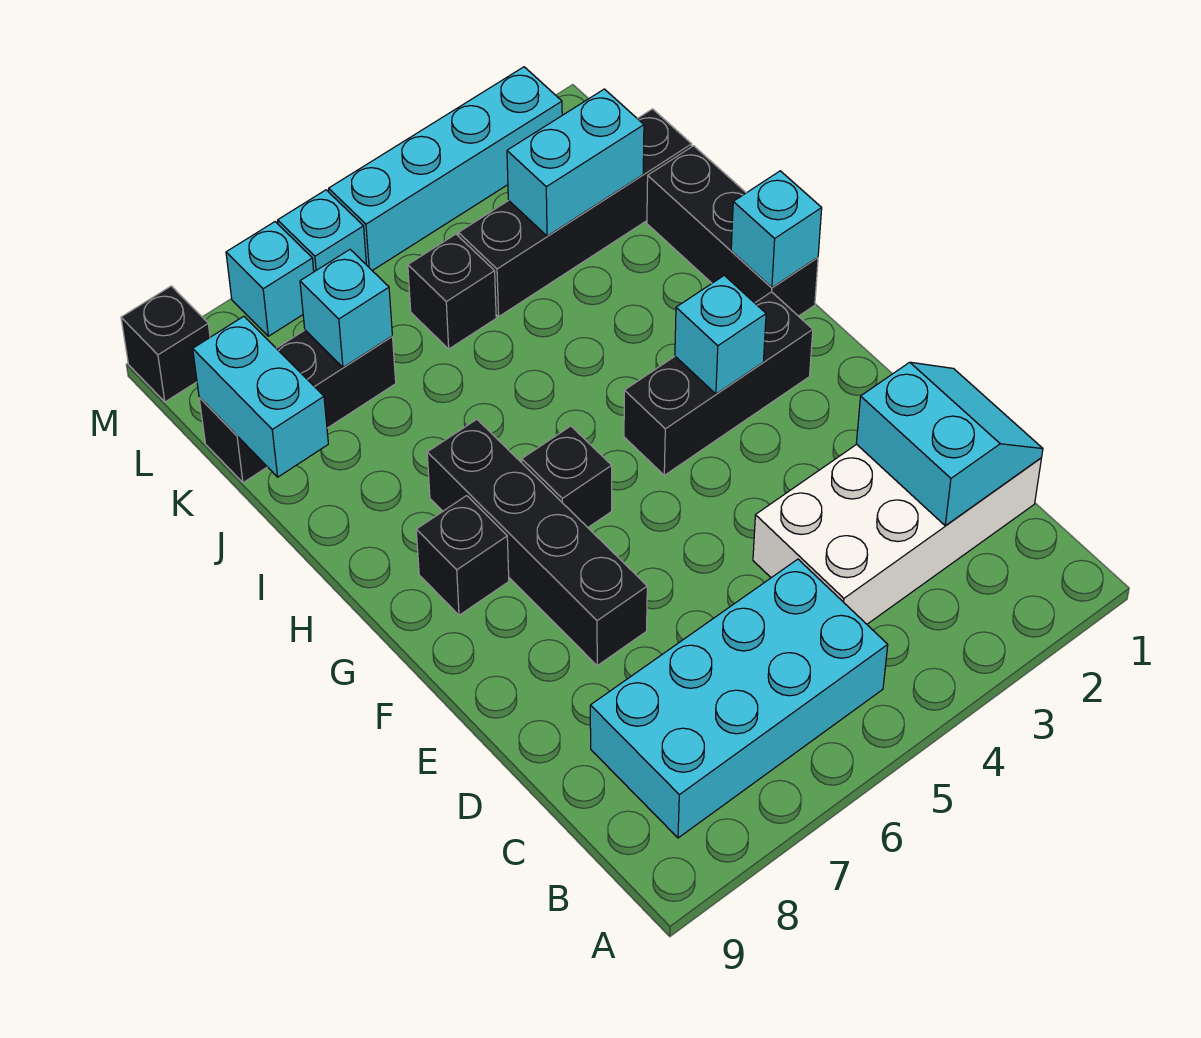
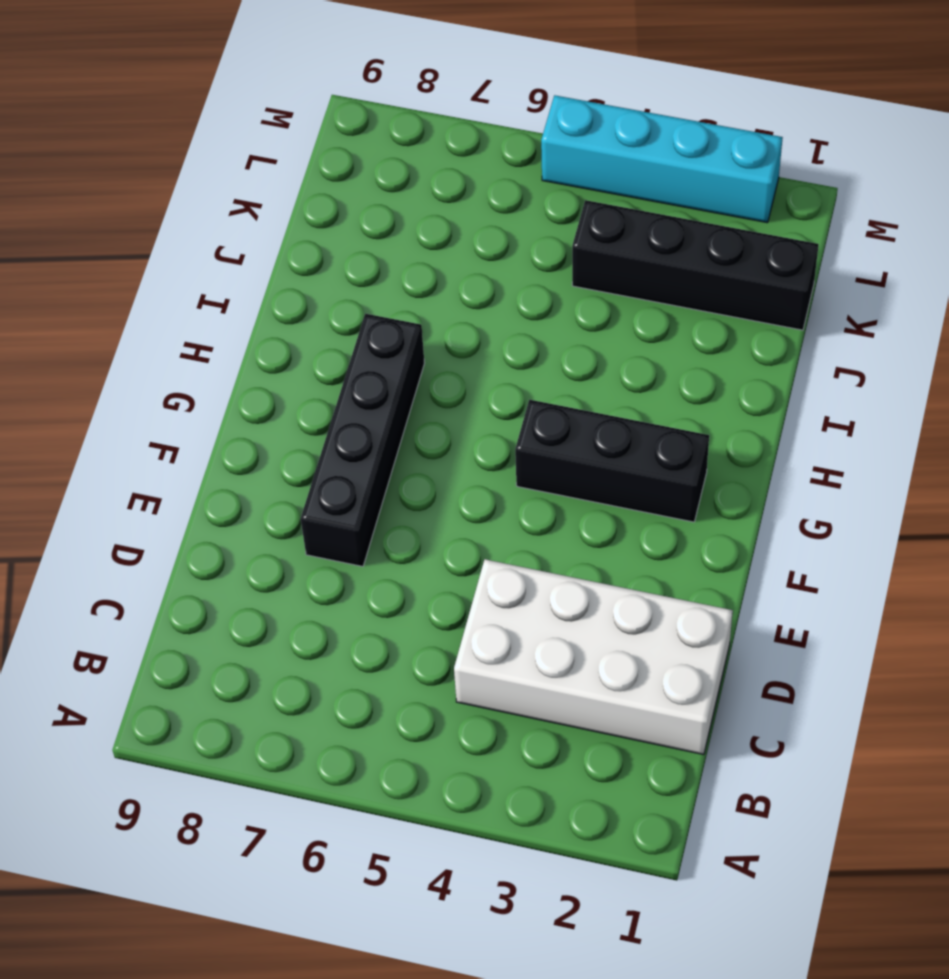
none -> cyan 2x4 brick [590,559,888,838]
none -> black 1x1 brick [522,426,612,527]
none -> black 1x1 brick [416,496,509,615]

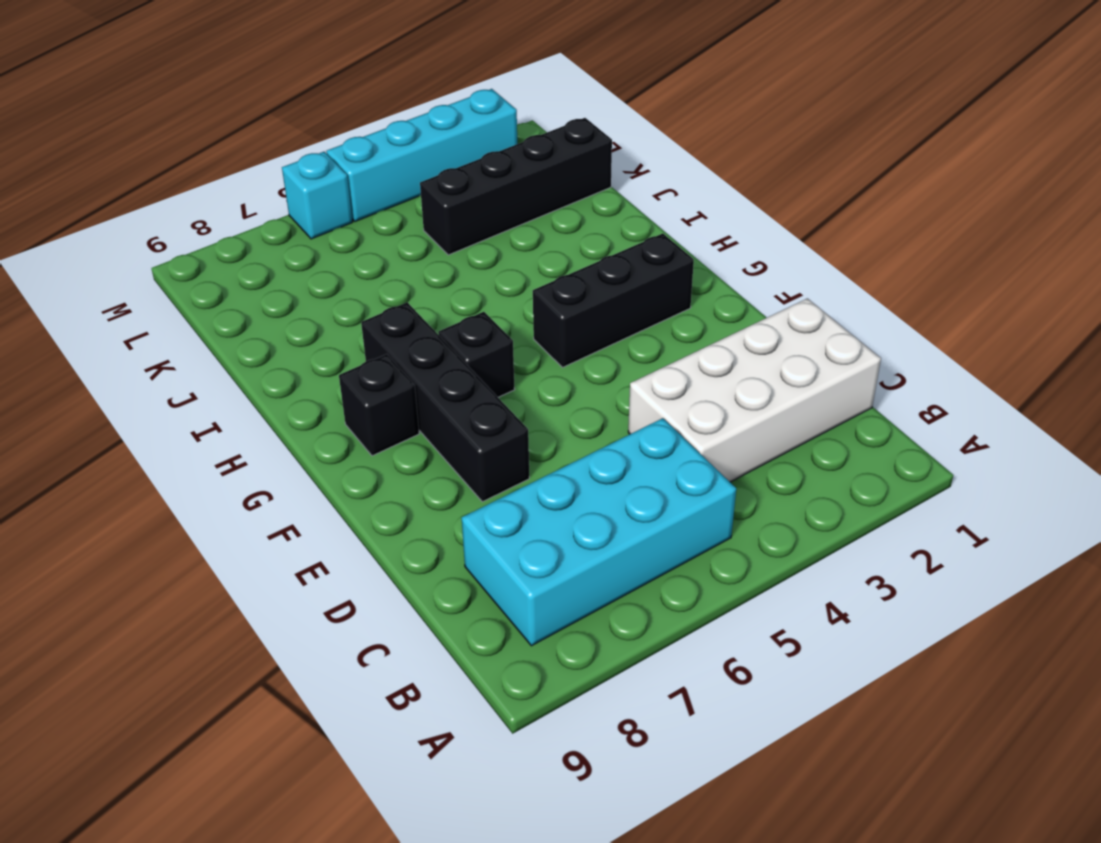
none -> black 1x3 brick [647,146,818,316]
none -> black 1x1 brick [408,234,496,349]
none -> black 1x3 brick [199,330,396,483]

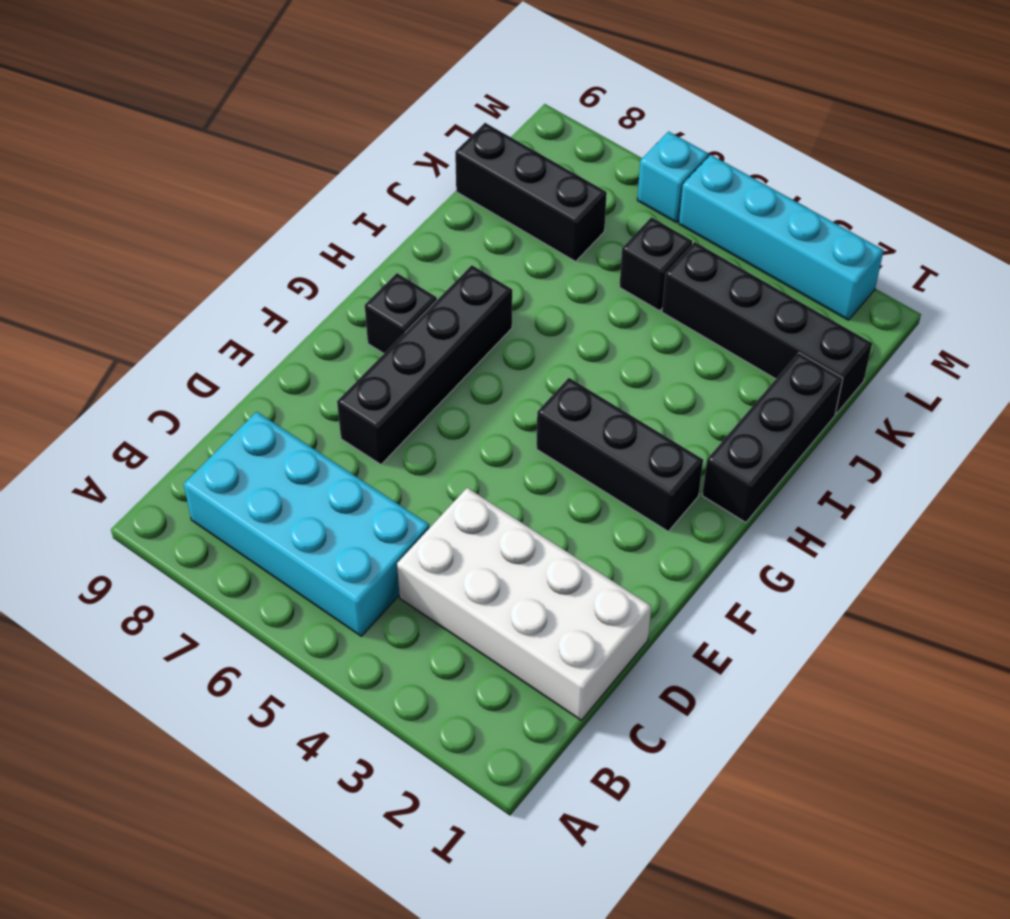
none -> black 1x1 brick [522,426,612,527]
none -> cyan 1x1 brick [226,222,314,336]
none -> black 1x1 brick [121,286,210,402]

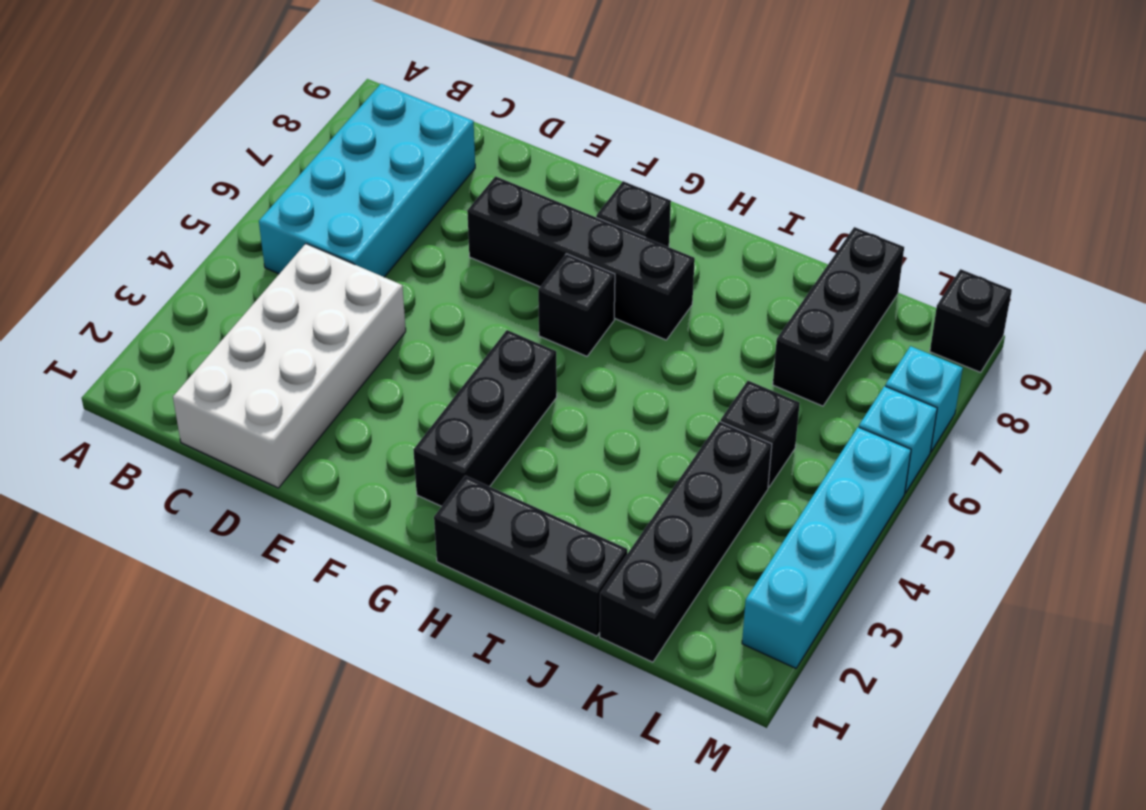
none -> cyan 2x2 slope [856,362,1043,526]
none -> cyan 1x1 brick [675,275,766,394]
none -> cyan 1x1 brick [731,171,822,287]

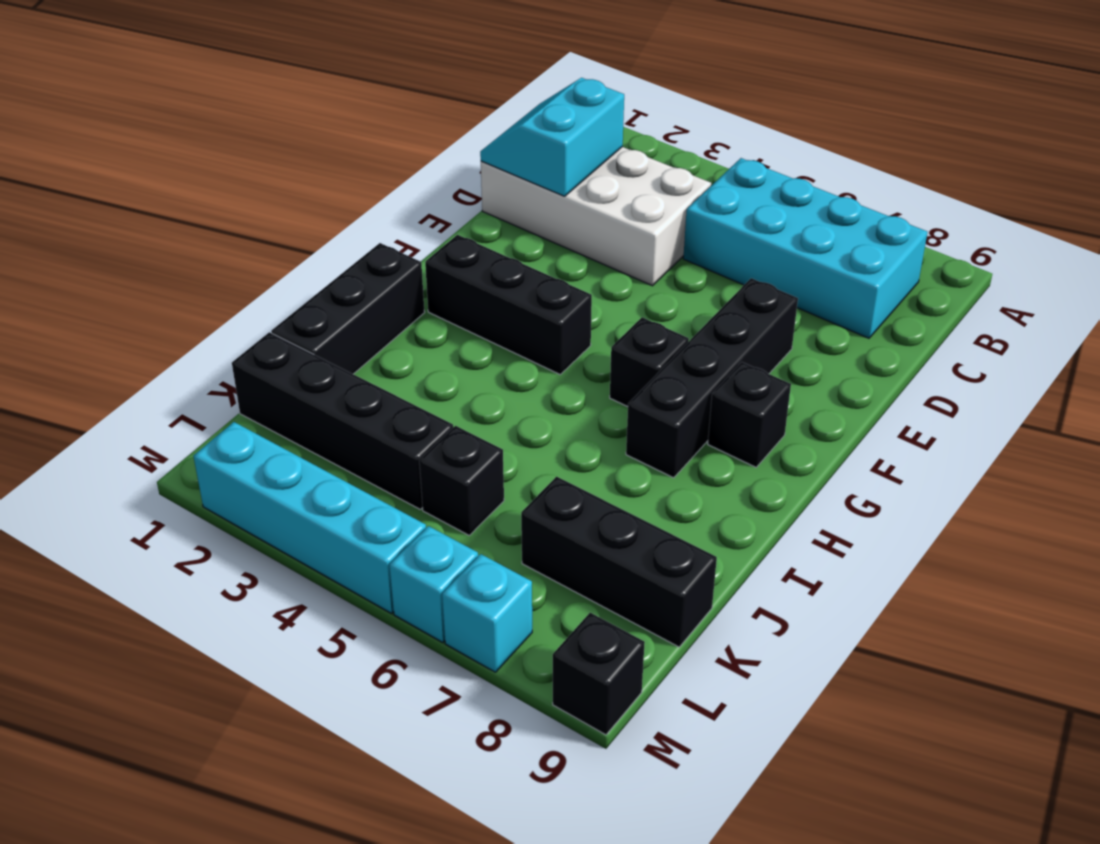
none -> cyan 1x1 brick [675,275,766,394]
none -> cyan 1x1 brick [731,171,822,287]
none -> cyan 1x2 brick [193,316,328,477]

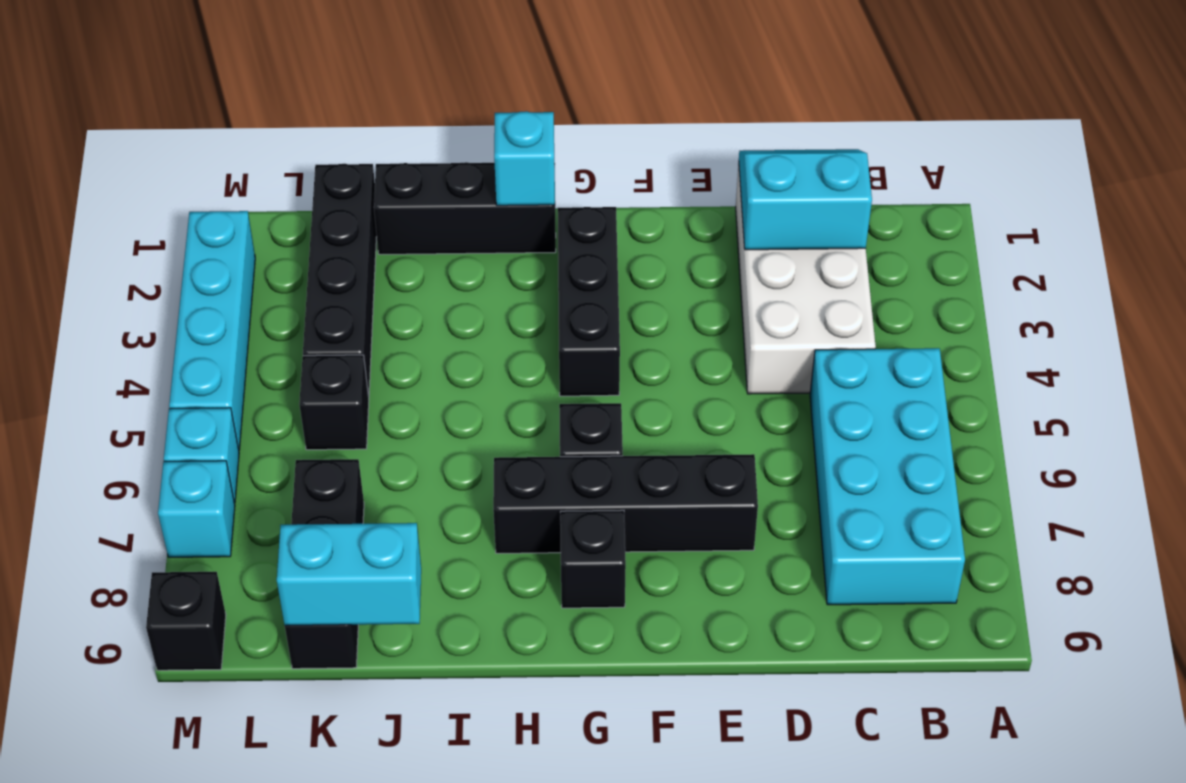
none -> cyan 1x1 brick [675,275,766,394]
none -> cyan 1x2 brick [507,89,644,236]
none -> cyan 1x1 brick [300,250,392,367]

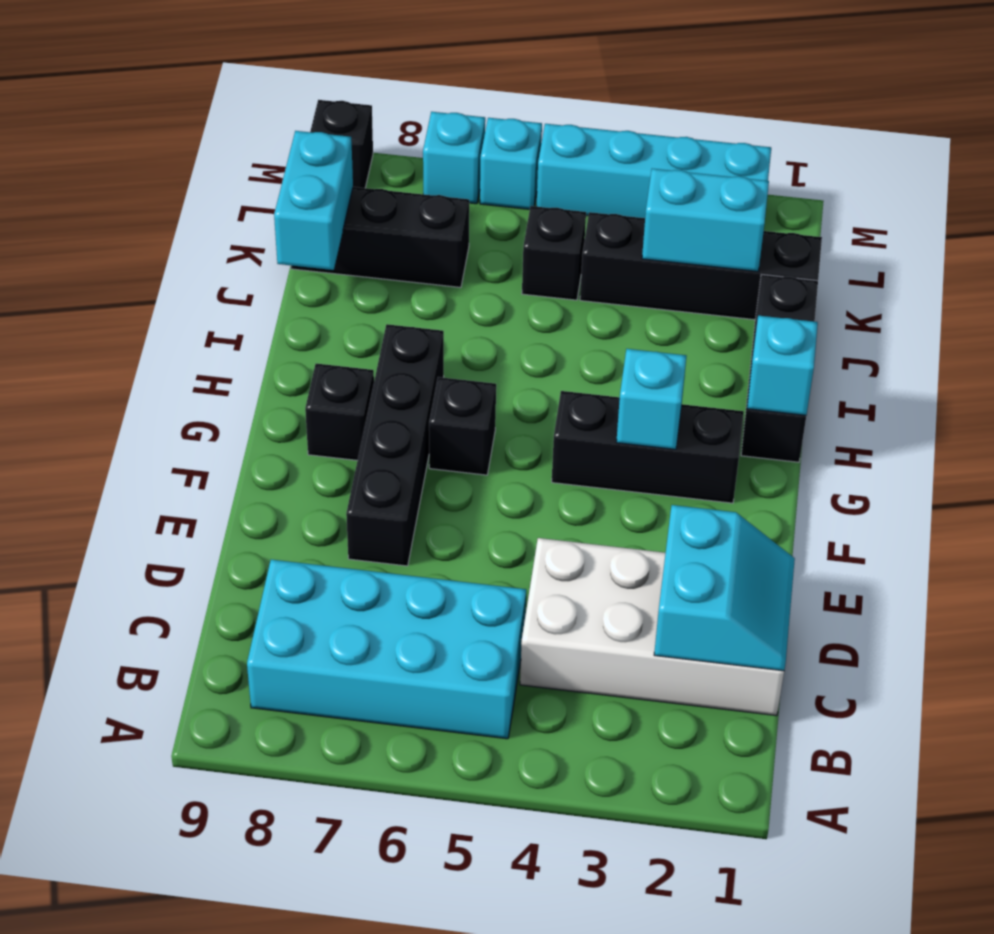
none -> cyan 1x1 brick [300,250,392,367]

